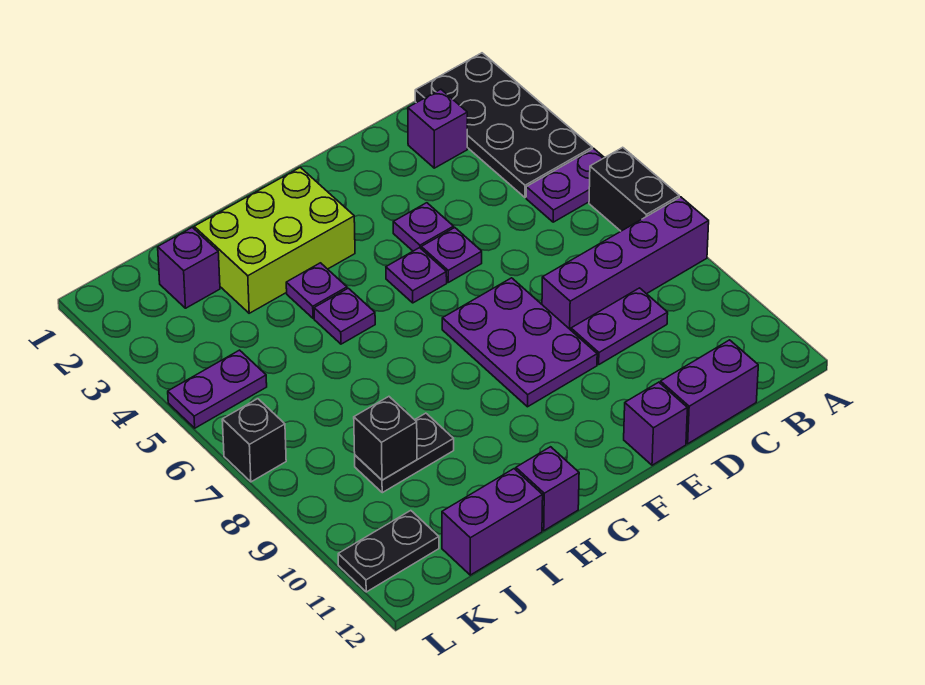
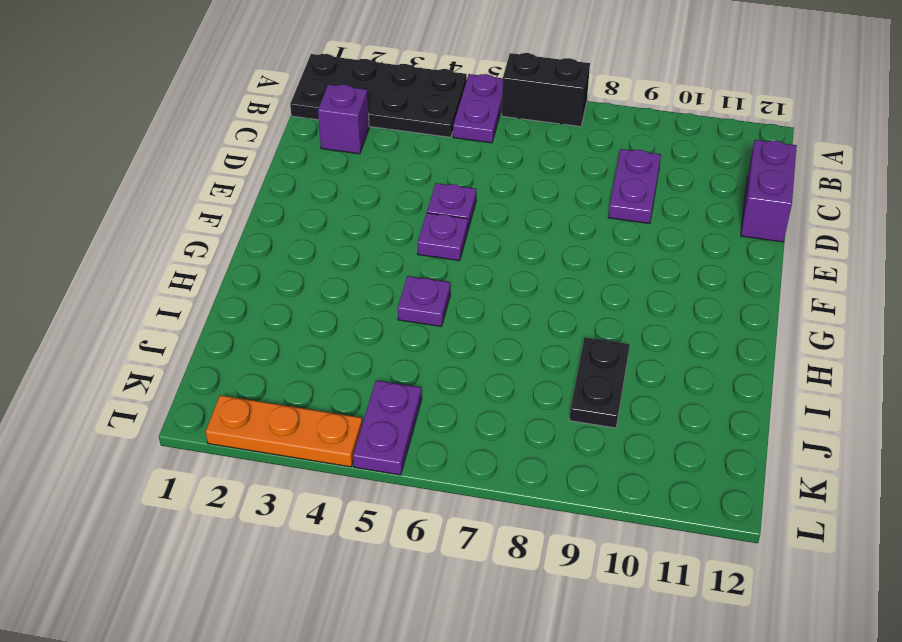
orange 1x3 plate [206,395,362,467] -> none
none -> purple 1x4 brick [542,197,709,330]
none -> purple 1x1 plate [393,203,454,251]
none -> purple 2x3 plate [442,278,597,407]

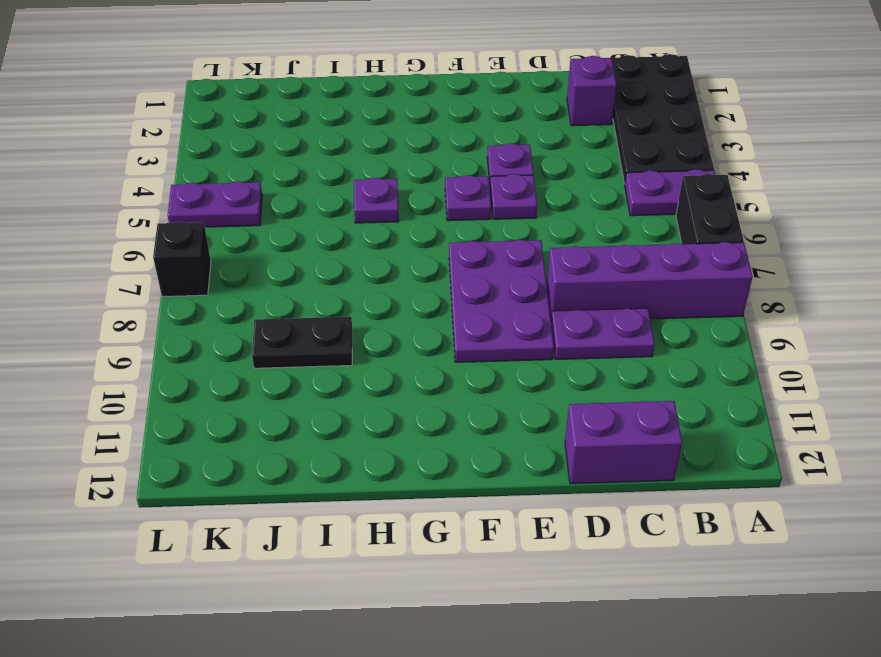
none -> purple 1x1 brick [624,382,687,465]
none -> lime 2x3 brick [194,167,355,313]
none -> purple 1x1 plate [286,263,347,318]

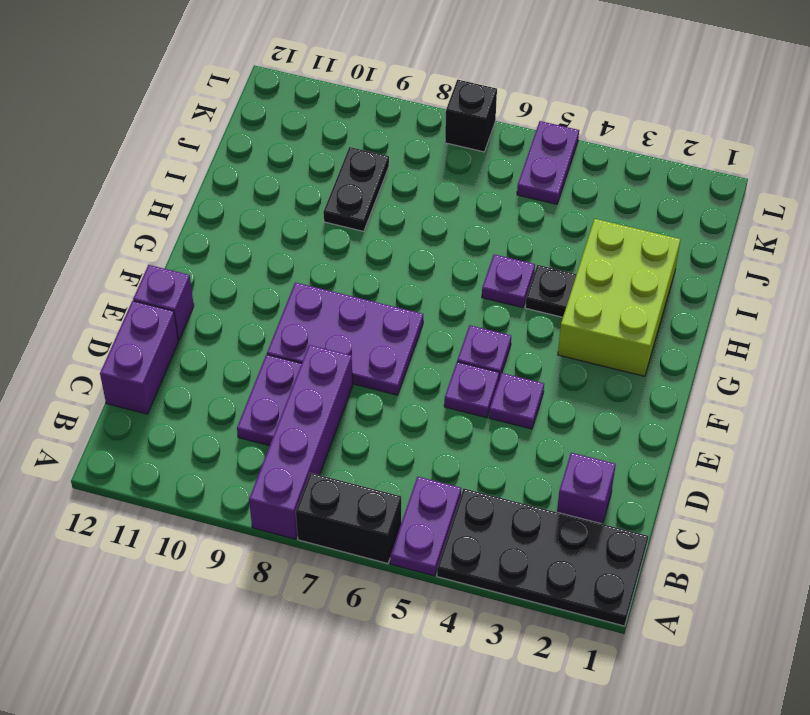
black 1x1 plate [525,265,577,317] -> purple 1x1 plate [286,263,347,318]
none -> purple 1x1 brick [516,447,579,531]
none -> purple 1x2 brick [442,469,543,575]
none -> purple 1x1 brick [158,227,220,308]

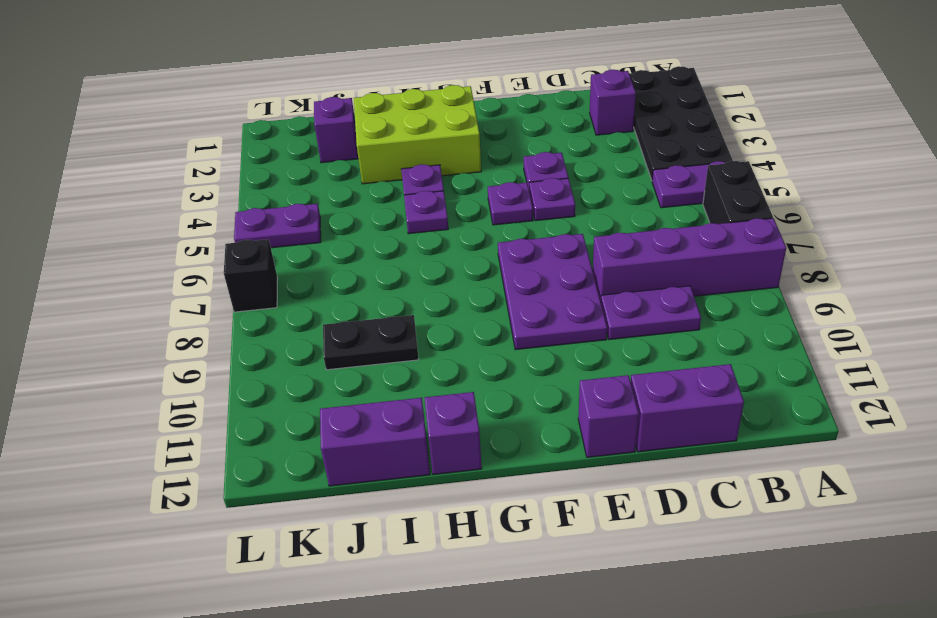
none -> black 1x2 plate [338,511,439,592]
none -> black 1x1 brick [354,397,417,480]

